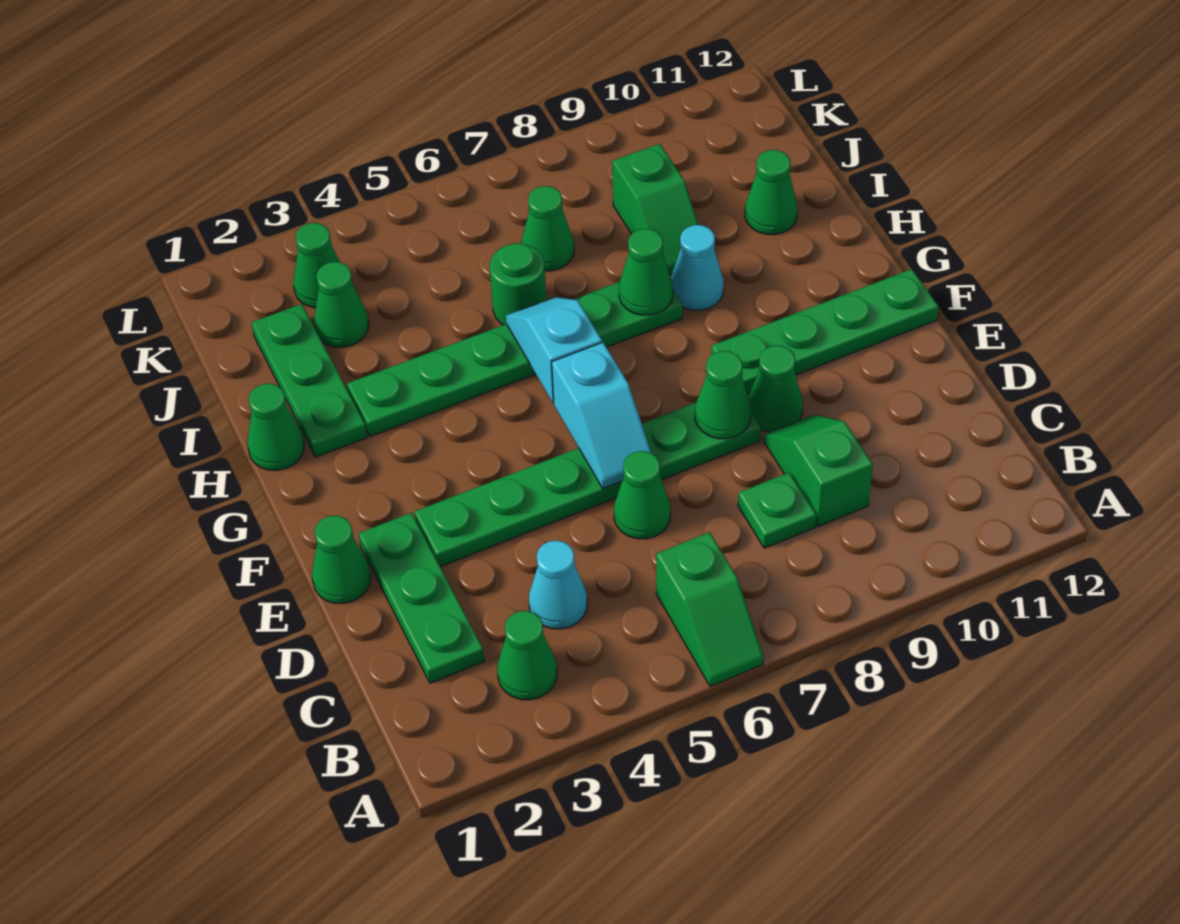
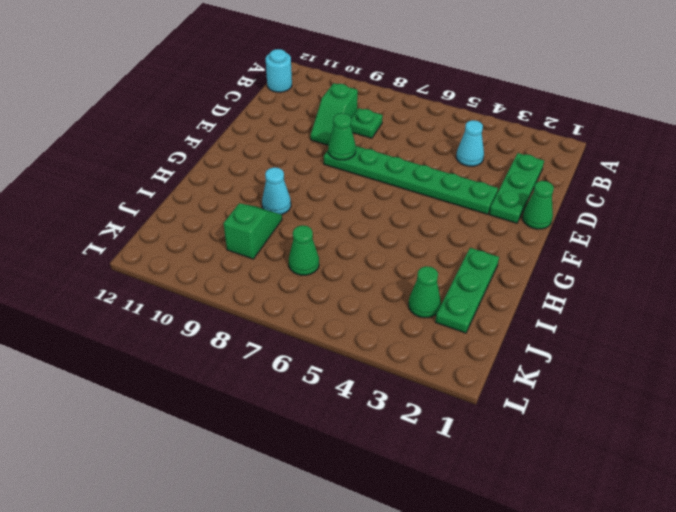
cyan 1x1 round brick [266,49,292,92] -> none
none -> green 1x2 slope [656,532,764,687]
none -> green 1x1 cone [497,611,557,700]
none -> green 1x1 cone [614,451,671,539]

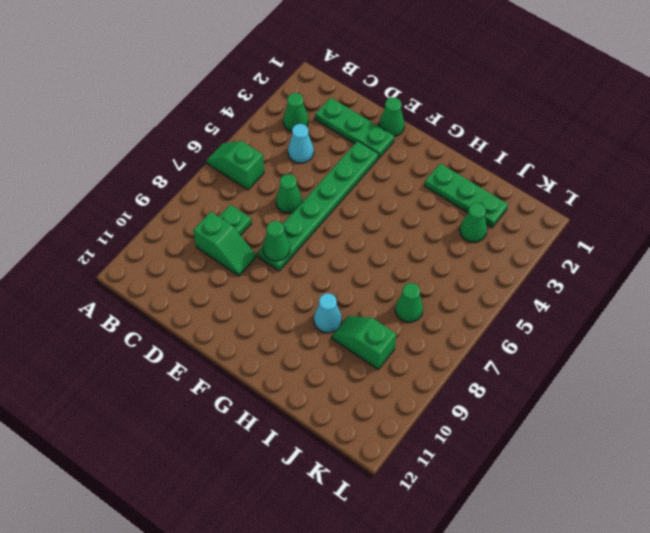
none -> green 1x1 cone [748,346,803,432]
none -> green 1x4 plate [711,269,939,394]
none -> green 1x1 cone [247,384,304,470]

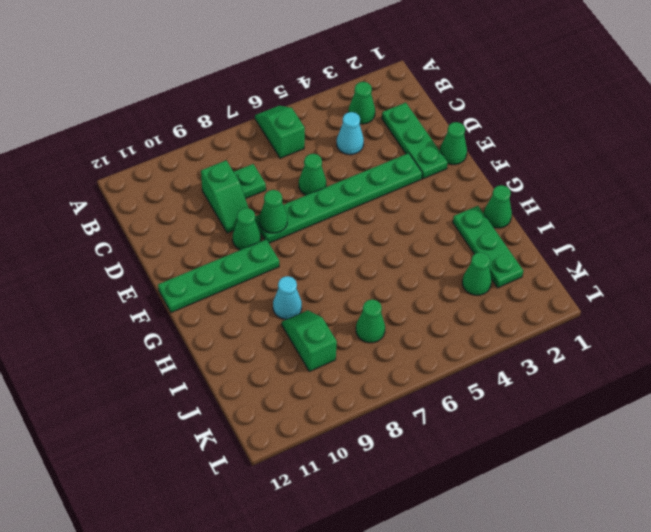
none -> green 1x6 plate [347,282,682,436]
none -> green 1x1 round brick [490,243,546,325]
none -> green 1x1 cone [745,150,797,235]

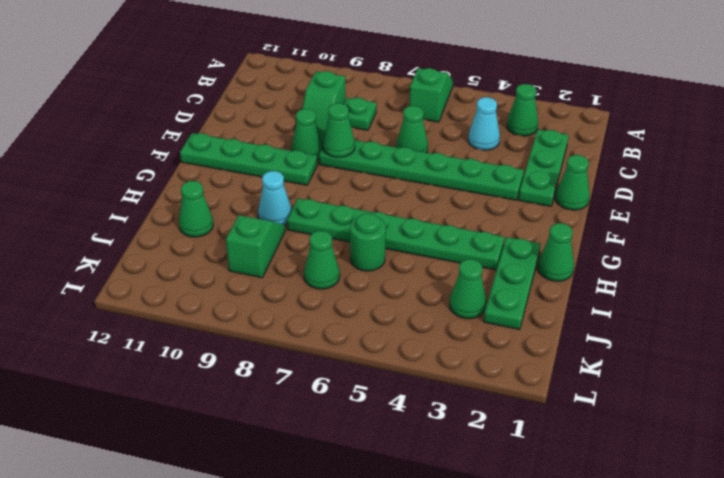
none -> green 1x1 cone [293,223,340,308]
none -> cyan 1x2 slope [552,342,651,488]
none -> cyan 1x2 slope [506,297,602,403]

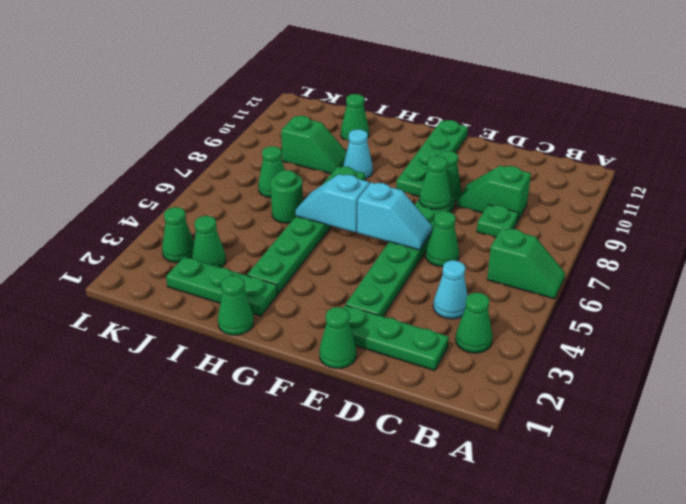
none -> green 1x1 cone [619,229,673,315]

